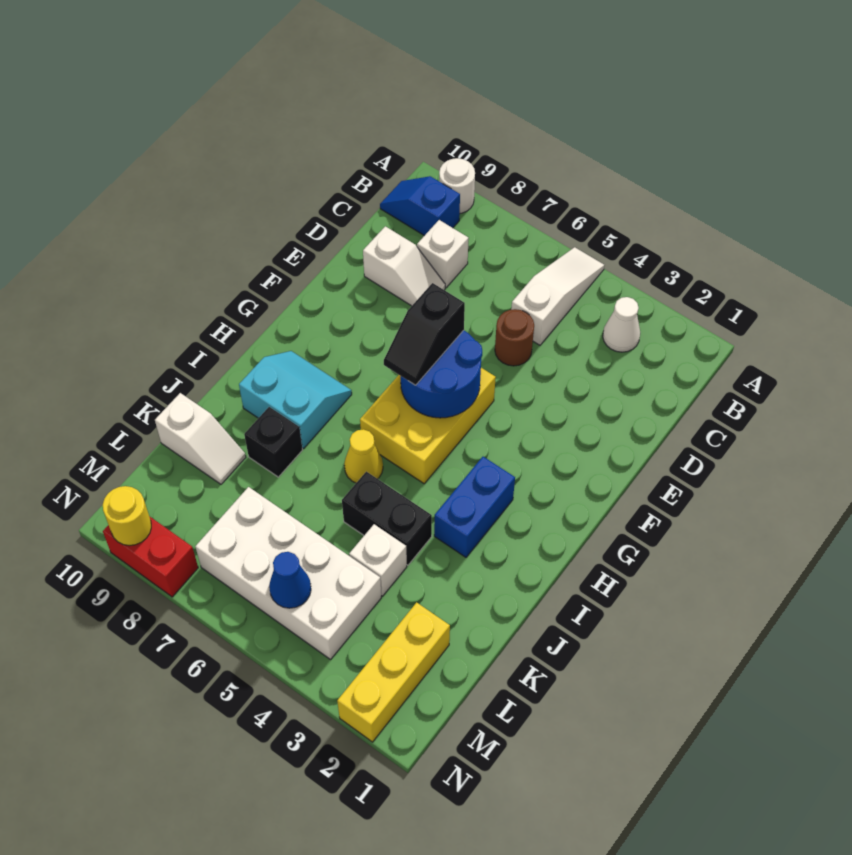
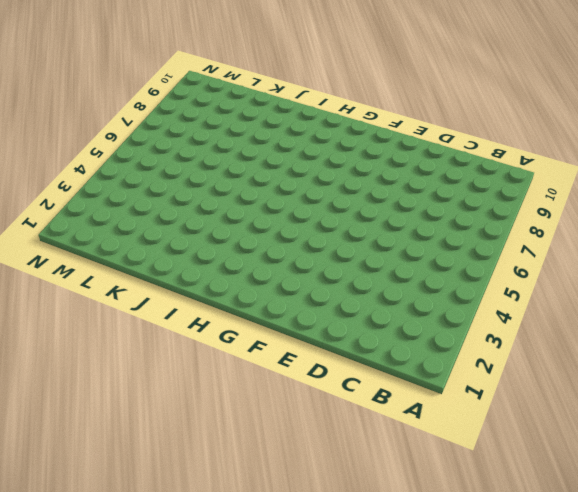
none -> white 1x3 slope [511,247,604,345]
none -> white 1x1 round brick [439,158,475,213]
none -> white 1x1 cone [603,297,640,352]

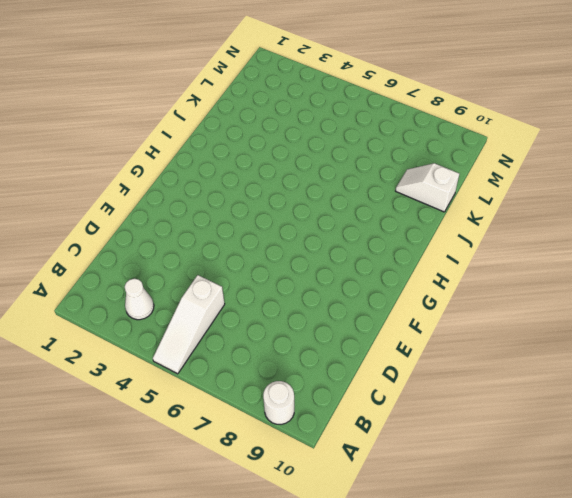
none -> blue 1x2 slope [380,176,460,236]
none -> white 1x1 brick [417,220,469,287]
none -> brown 1x1 round brick [495,309,534,366]

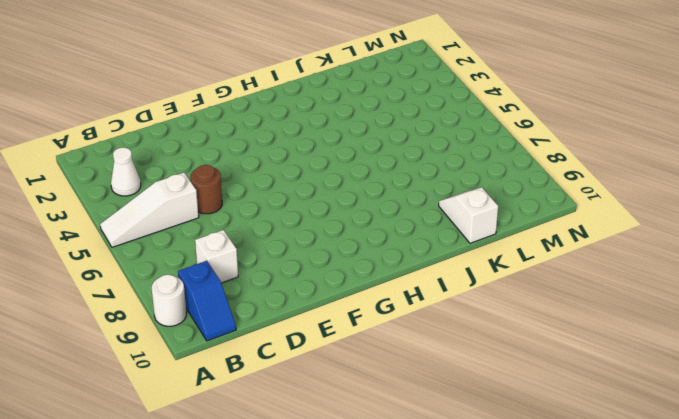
none -> white 1x2 slope [363,226,445,306]
none -> yellow 2x3 brick [360,368,496,484]
none -> blue 1x2 brick [434,457,515,557]

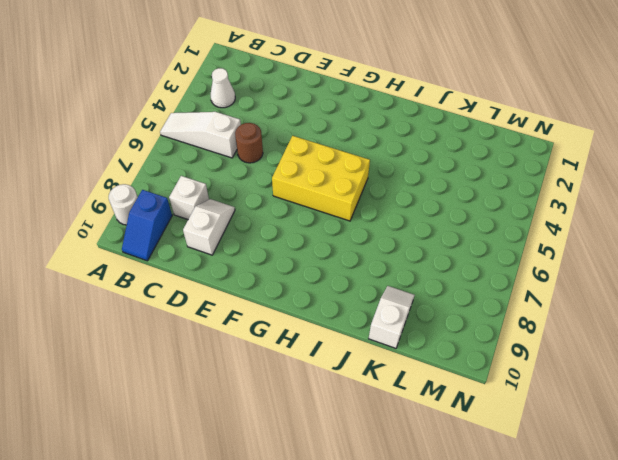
none -> blue 1x2 brick [434,457,515,557]
none -> cyan 2x2 slope [239,351,352,448]
none -> yellow 1x1 cone [344,429,383,483]

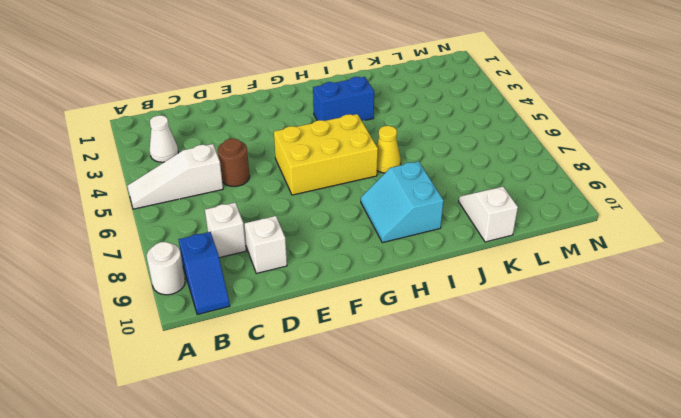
none -> black 1x2 brick [342,472,432,565]
none -> black 1x1 brick [244,407,302,477]
none -> white 1x1 brick [349,524,407,596]

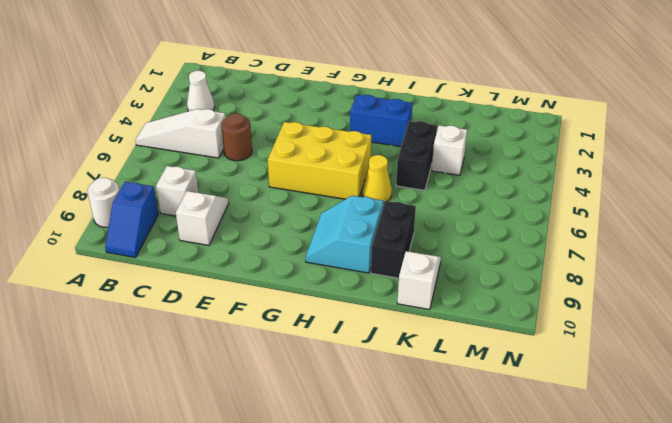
black 1x2 brick [371,201,416,278] -> black 1x1 brick [244,407,302,477]
none -> yellow 1x3 brick [337,602,450,742]
none -> white 2x4 brick [195,487,381,659]
none -> red 1x2 brick [103,516,198,597]

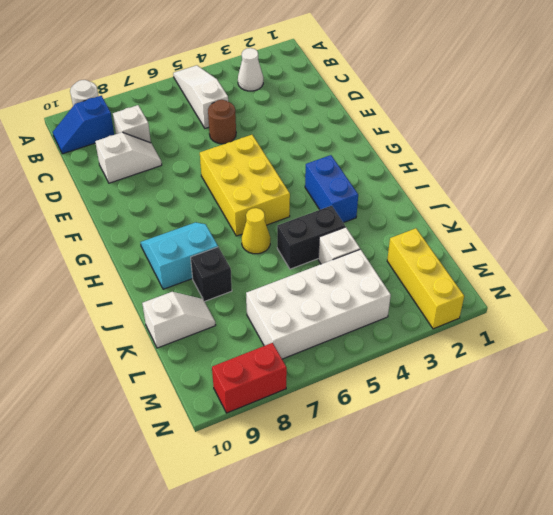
none -> blue 2x2 round brick [401,330,482,418]
none -> blue 1x1 cone [269,552,311,608]
none -> yellow 1x1 round brick [103,486,151,546]

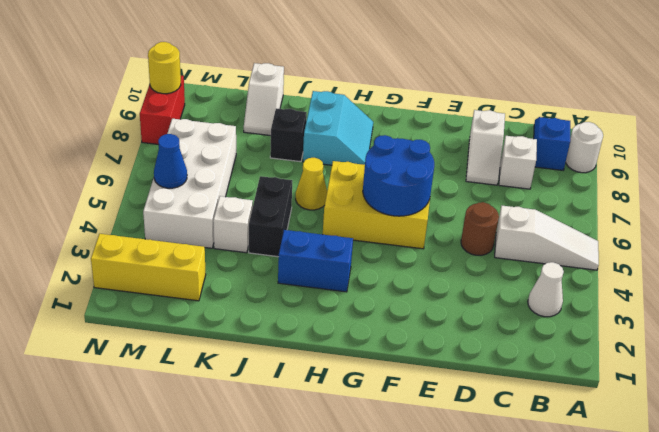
none -> black 1x2 slope [384,283,465,385]

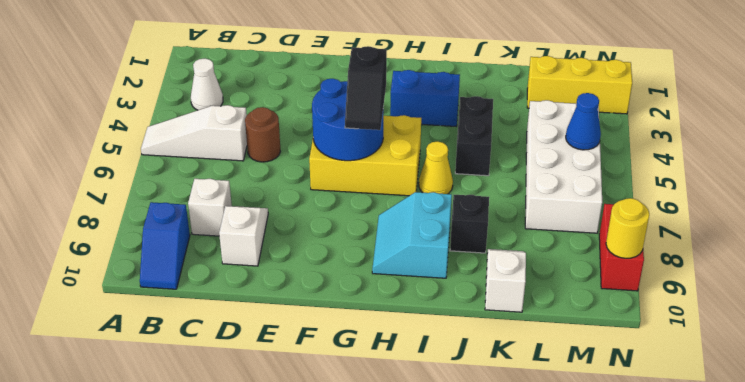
black 1x2 slope [345,46,387,130] -> black 1x2 slope turned to [384,283,465,385]
none -> white 1x1 round brick [439,158,475,213]
none -> white 1x1 brick [349,524,407,596]

